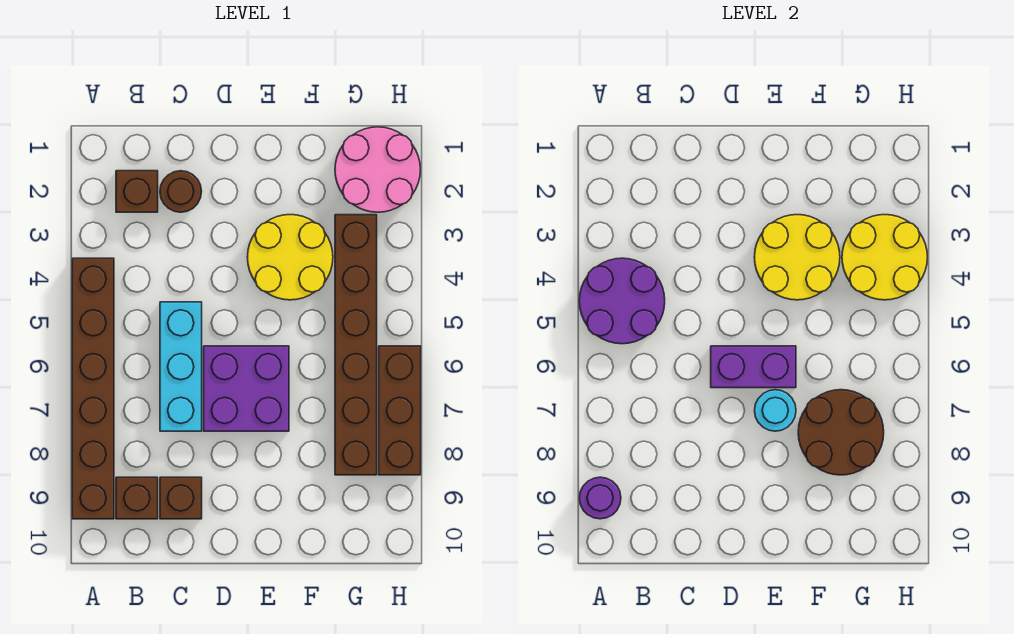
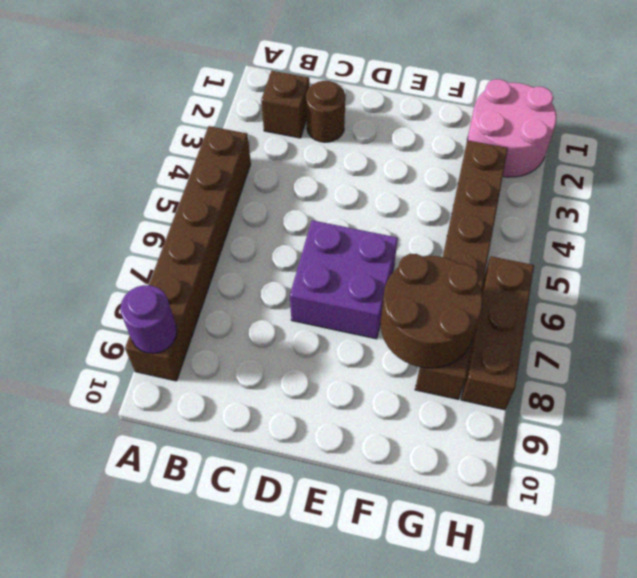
none -> brown 1x1 brick [116,477,158,519]
none -> cyan 1x3 brick [160,302,202,431]
none -> brown 1x1 brick [160,477,202,519]

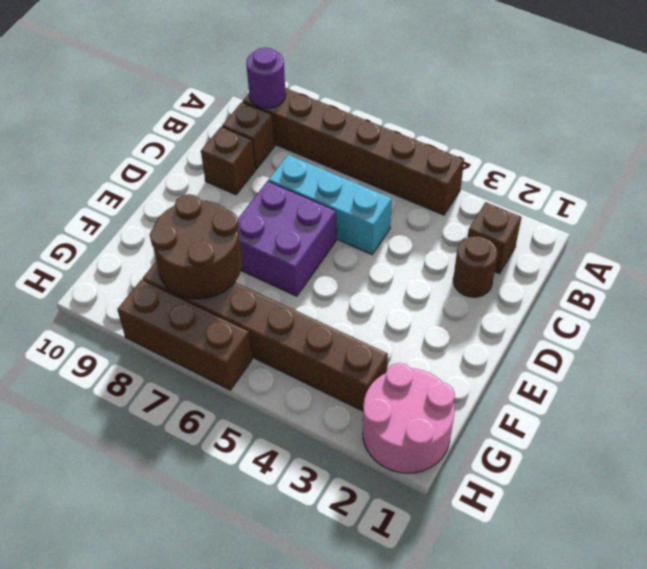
none -> yellow 2x2 round brick [247,215,333,300]
none -> purple 2x2 round brick [579,258,665,344]
none -> purple 1x2 brick [711,346,796,388]

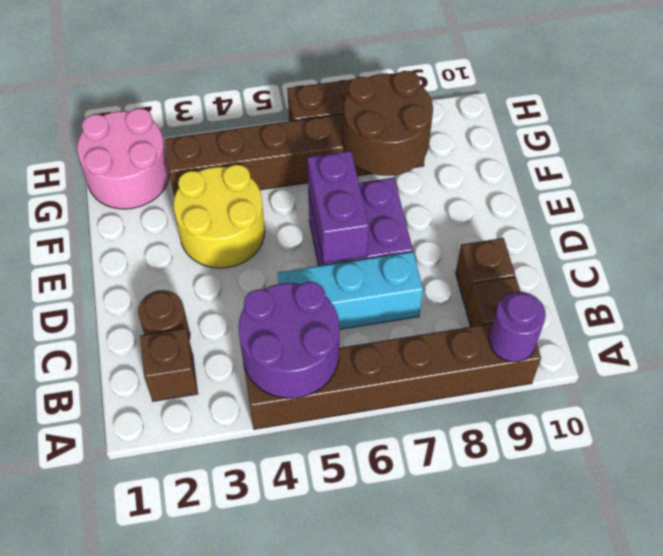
none -> yellow 2x2 round brick [754,215,840,300]
none -> cyan 1x1 round brick [755,390,796,431]
none -> yellow 2x2 round brick [842,215,927,300]

